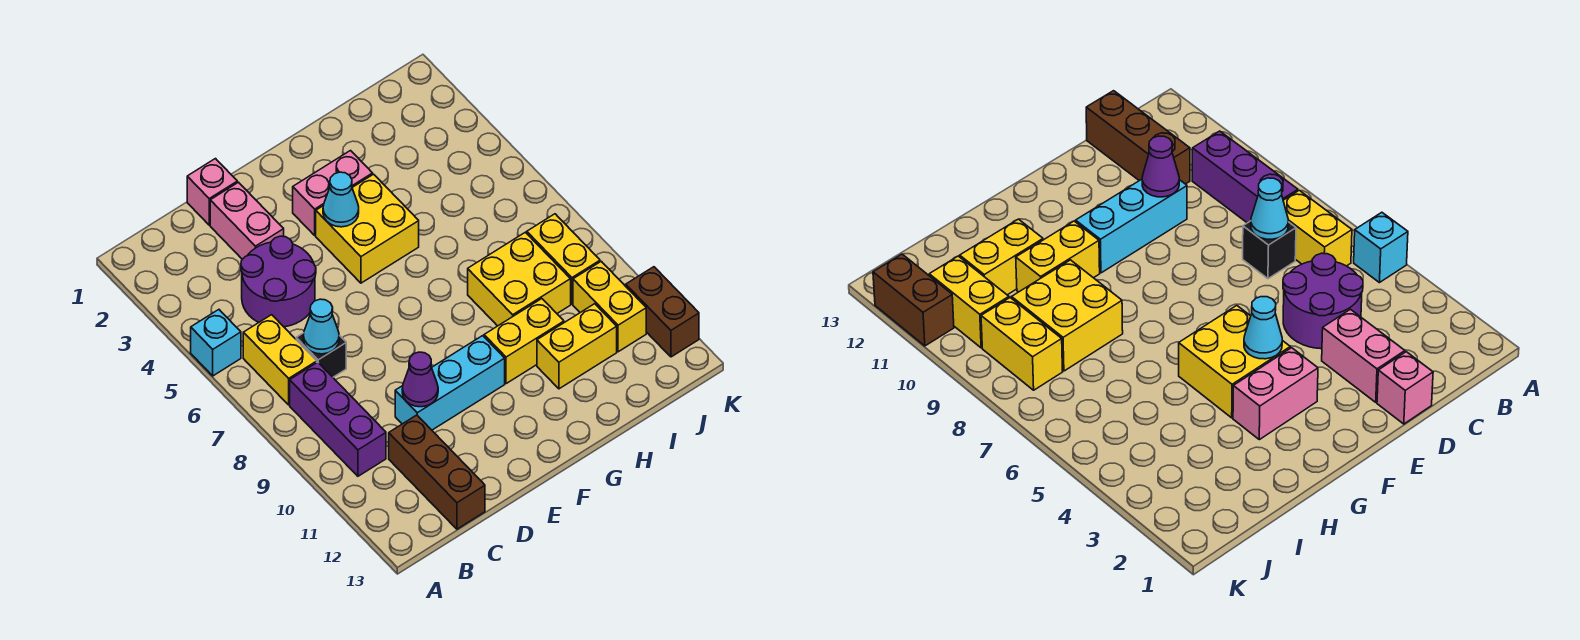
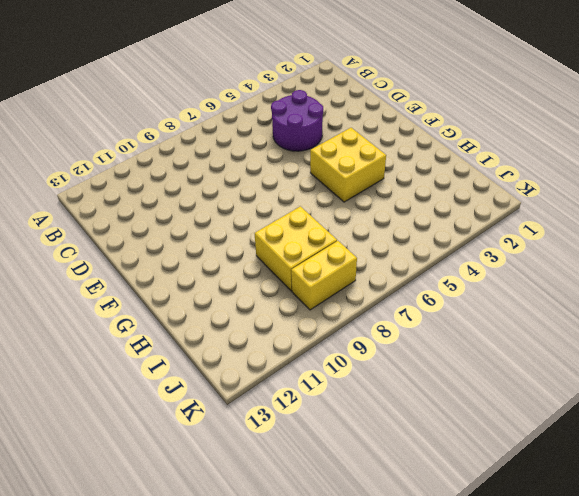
none -> cyan 1x1 brick [191,310,241,376]
none -> yellow 1x2 brick [243,315,317,405]
none -> purple 1x3 brick [290,362,386,476]

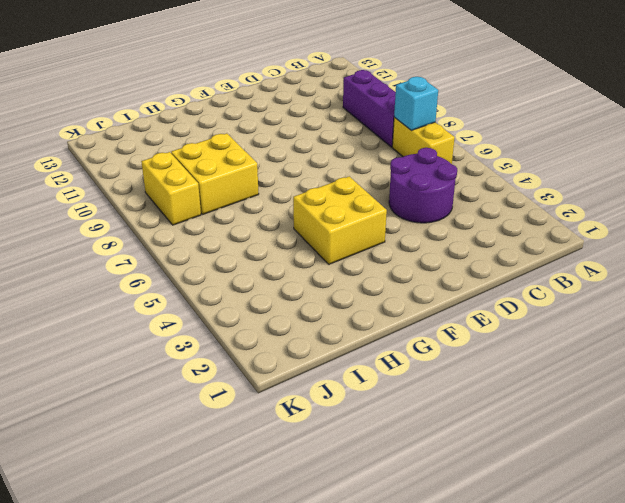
cyan 1x1 brick [394,77,438,130] -> cyan 1x1 brick moved to [191,310,241,376]
none -> black 1x1 brick [296,333,346,377]
none -> brown 1x3 brick [389,415,485,529]
none -> pink 1x1 brick [187,159,237,225]

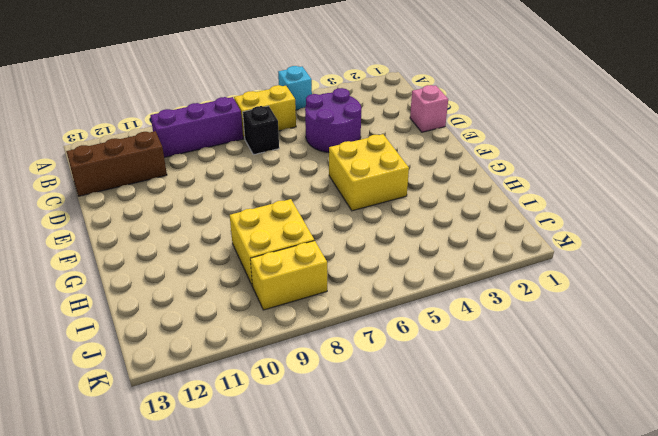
none -> pink 1x2 brick [210,182,284,259]
none -> cyan 1x3 brick [395,336,505,430]
none -> pink 1x2 brick [293,151,373,235]

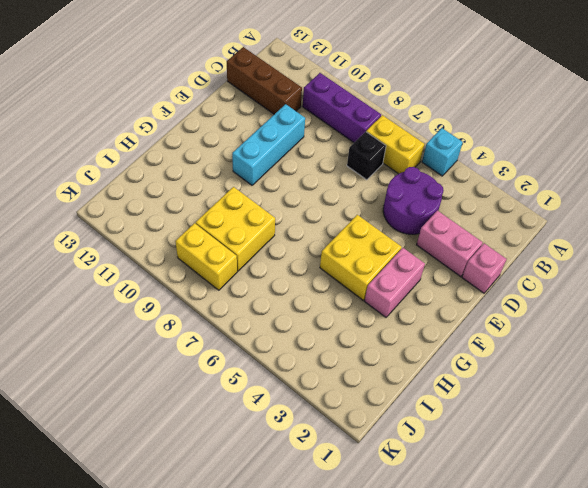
none -> yellow 1x2 brick [484,299,564,384]
none -> yellow 1x2 brick [537,304,617,389]
none -> yellow 1x2 brick [573,261,646,352]

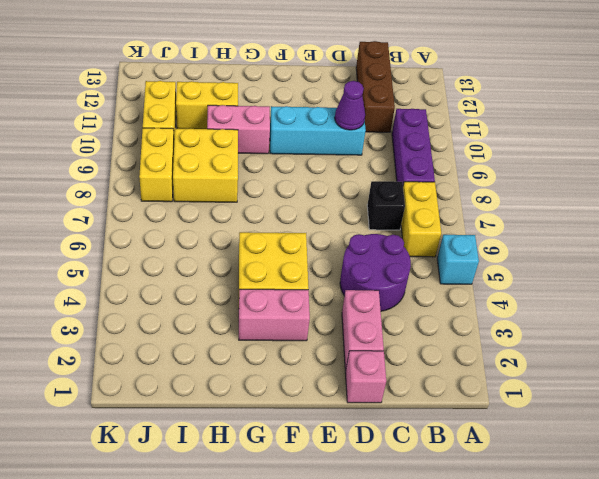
pink 1x2 brick [207,105,270,154] -> yellow 1x2 brick [484,299,564,384]
none -> brown 1x2 brick [626,267,699,357]
none -> cyan 1x1 cone [303,299,339,354]
none -> cyan 1x1 cone [323,172,359,227]

